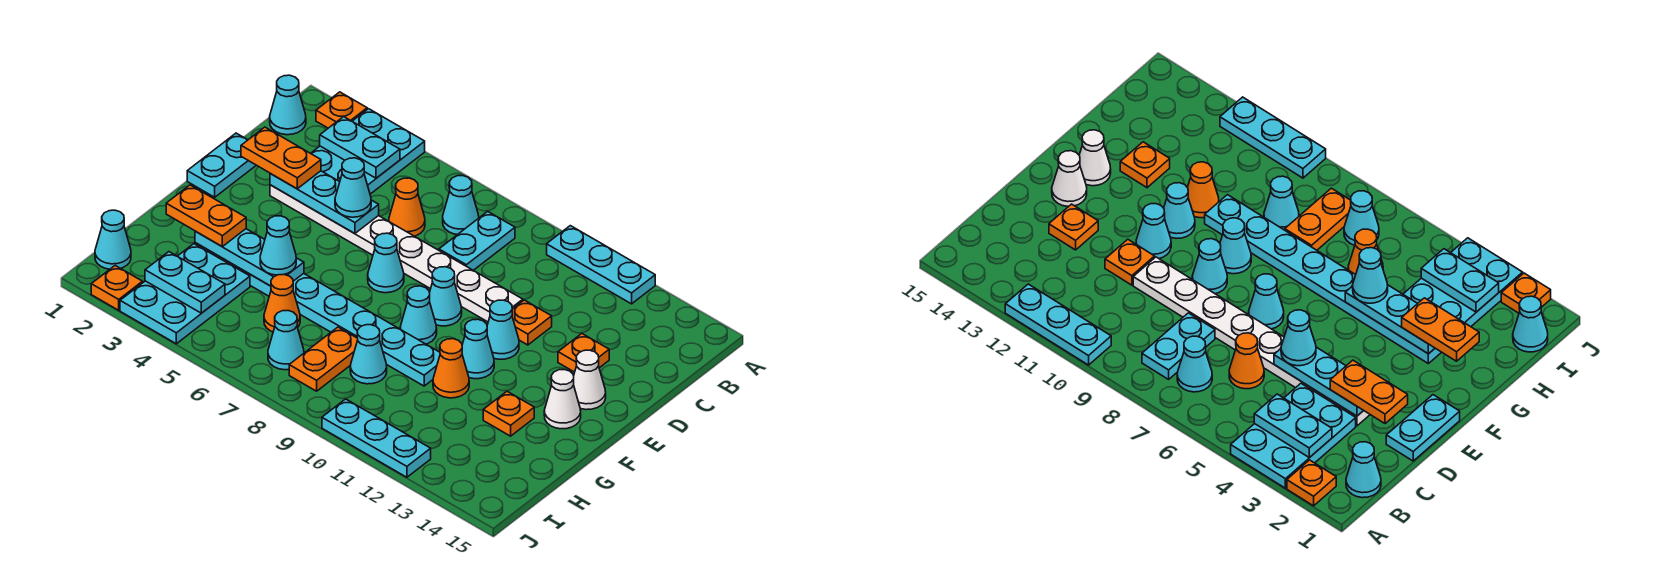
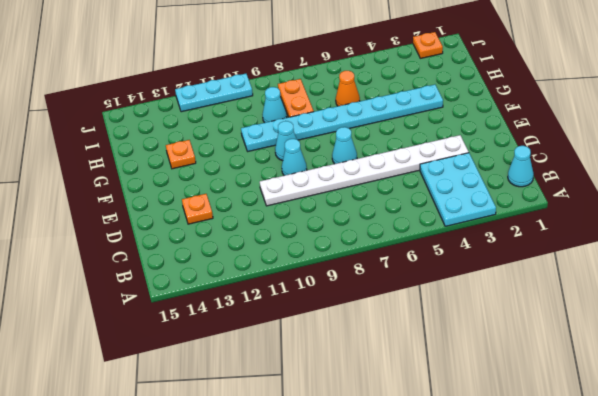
none -> orange 1x1 plate [316,92,367,128]
none -> cyan 1x3 plate [547,226,655,304]
none -> cyan 1x1 cone [443,176,479,235]
none -> cyan 1x2 plate [439,211,515,270]

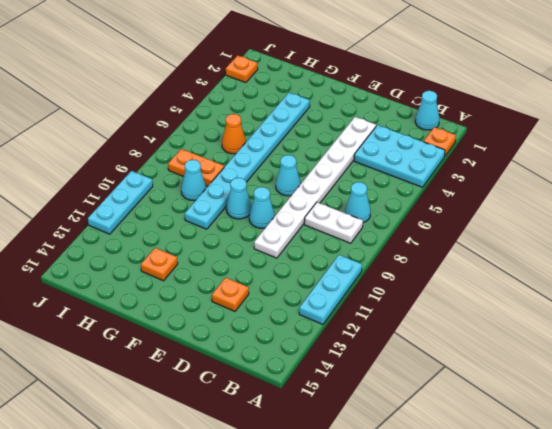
white 1x2 plate [304,202,363,243] -> cyan 1x2 plate [439,211,515,270]
none -> orange 1x1 cone [389,178,425,236]
none -> cyan 1x2 plate [187,133,256,197]
none -> orange 1x1 plate [512,300,552,345]
none -> cyan 1x1 cone [487,300,519,359]

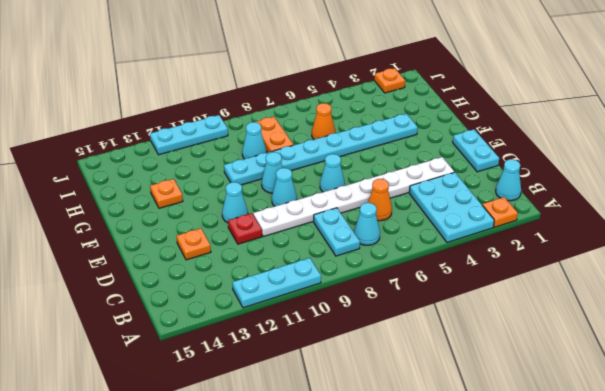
red 1x1 plate [228,213,262,244] -> orange 1x1 plate [512,300,552,345]
none -> white 1x1 cone [574,350,606,410]
none -> cyan 1x1 cone [462,319,494,379]
none -> white 1x1 cone [544,370,581,429]
none -> orange 1x1 cone [433,339,469,398]

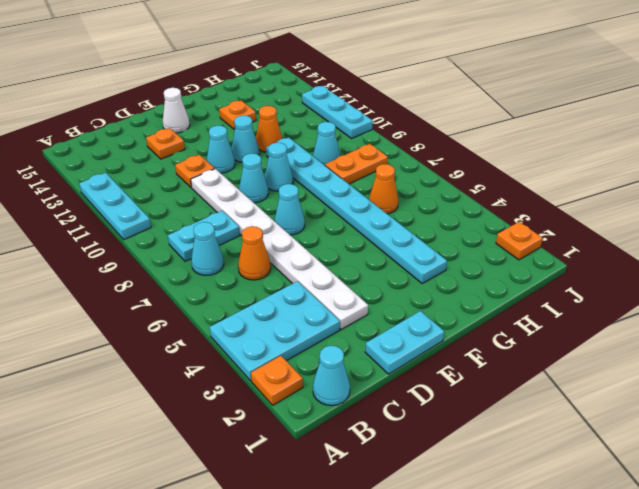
none -> white 1x1 cone [544,370,581,429]
none -> cyan 2x3 plate [120,244,250,344]
none -> cyan 1x1 cone [95,210,131,269]
none -> cyan 1x1 cone [268,311,304,370]

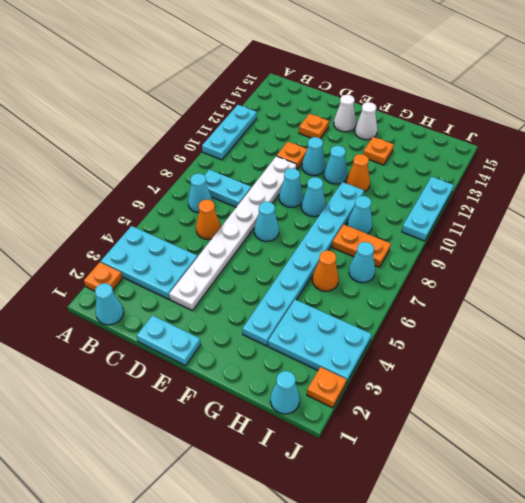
none -> cyan 1x2 plate [320,117,400,178]
none -> cyan 1x3 plate [270,171,379,234]
none -> cyan 1x3 plate [195,229,304,286]
none -> cyan 1x2 plate [145,252,225,313]

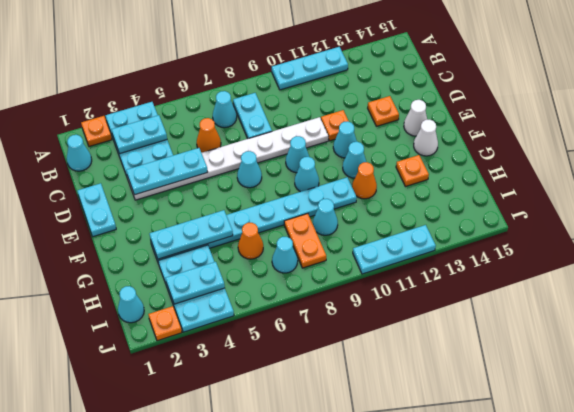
none -> orange 1x2 plate [241,127,321,189]
none -> cyan 1x1 cone [335,158,371,217]
none -> orange 1x2 plate [166,185,246,246]
none -> cyan 1x1 cone [260,216,296,275]

